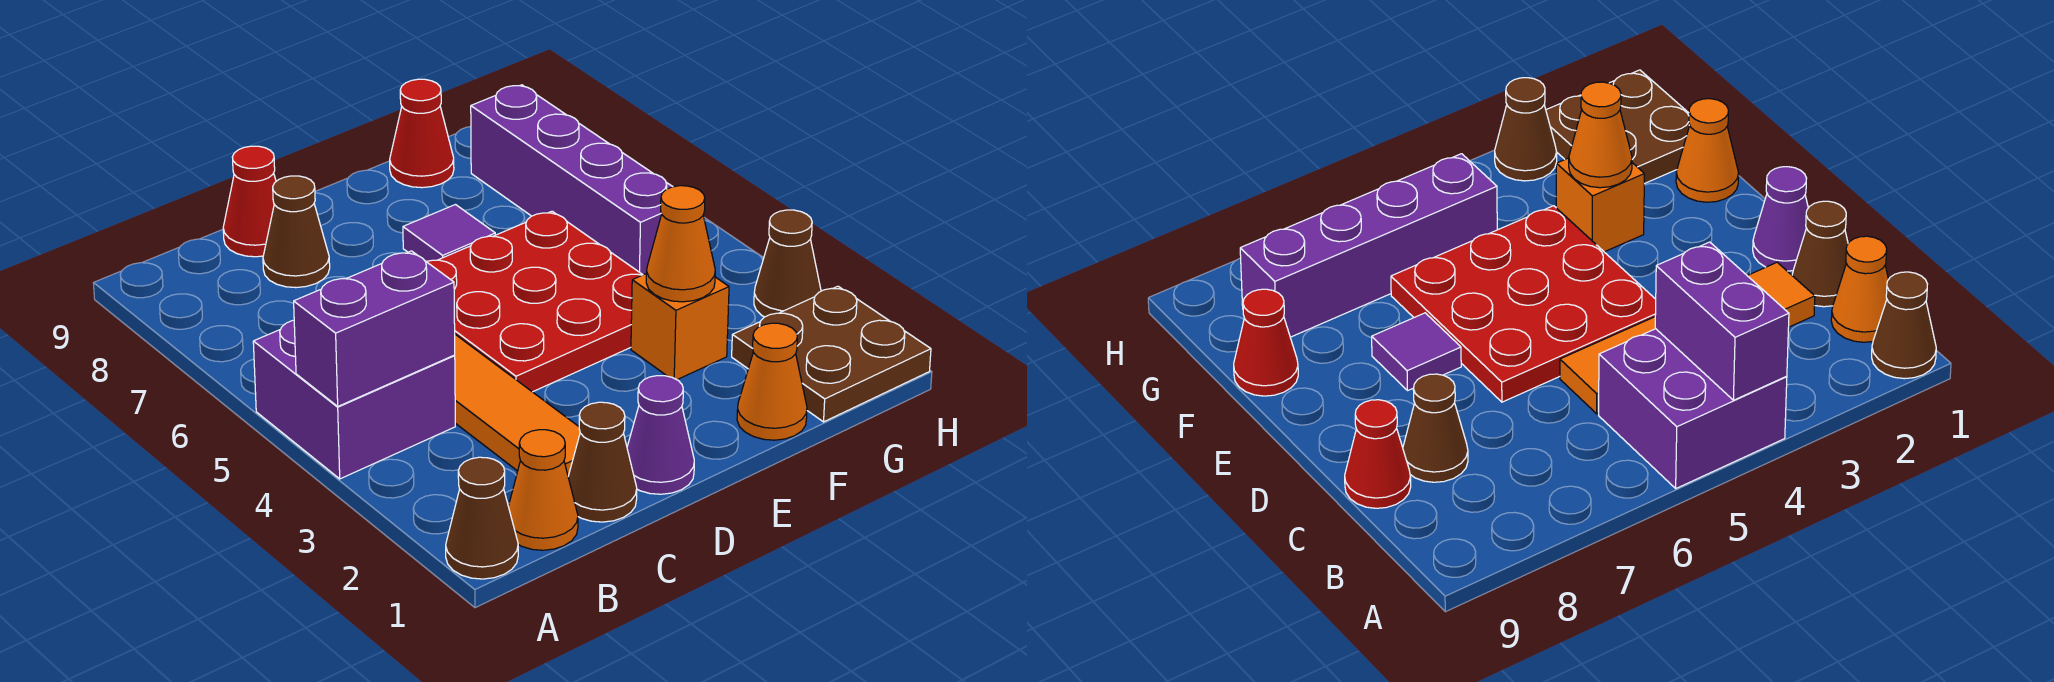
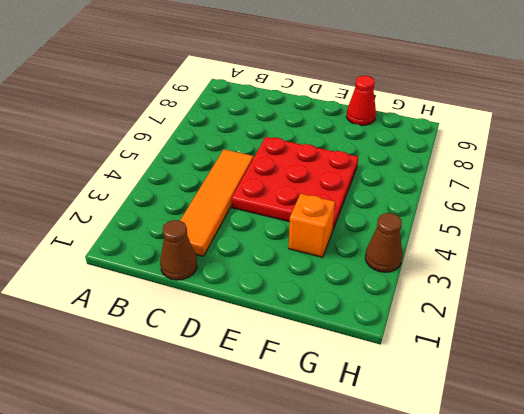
none -> brown 1x1 cone [446,457,518,579]
none -> purple 2x2 brick [253,320,455,479]
none -> orange 1x1 cone [508,430,578,550]

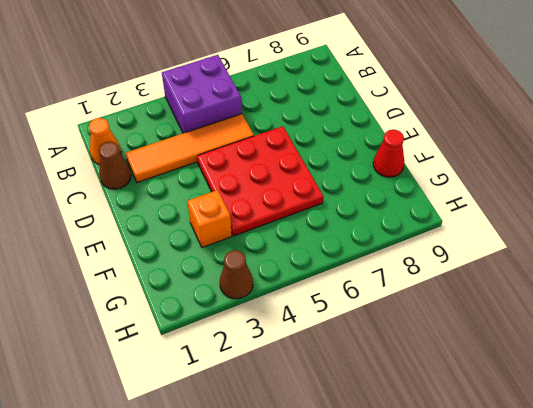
none -> brown 1x1 cone [446,457,518,579]
none -> brown 1x1 cone [263,176,330,288]
none -> red 1x1 cone [223,146,276,257]

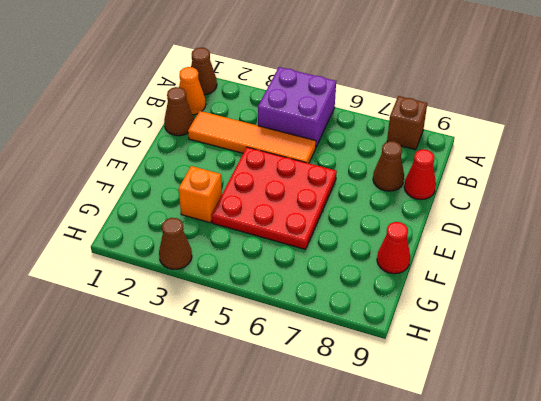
brown 1x1 brick [387,96,427,150] -> none
none -> purple 1x1 cone [627,376,694,494]
none -> purple 1x1 tile [403,205,495,261]
none -> orange 1x1 cone [737,323,807,440]

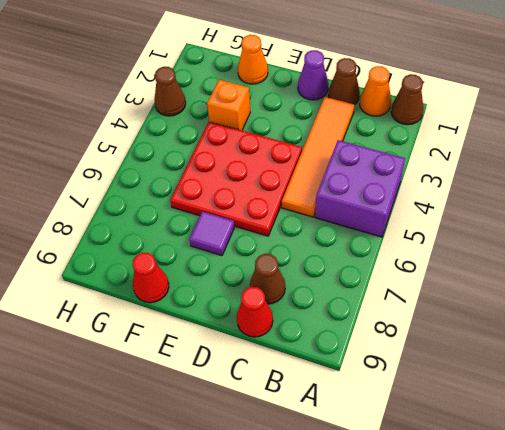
none -> brown 2x2 plate [732,286,931,422]
none -> purple 1x4 brick [471,85,673,275]
none -> purple 1x2 brick [294,251,455,406]

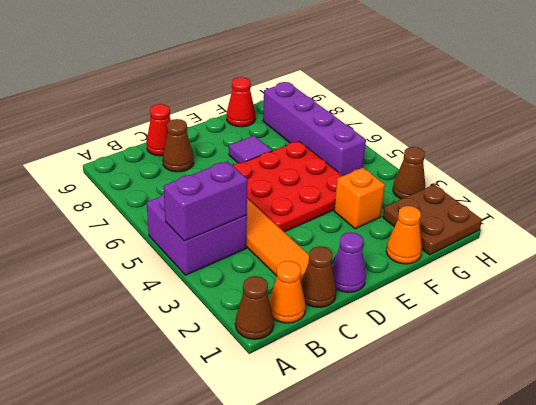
none -> orange 1x1 cone [646,186,715,302]

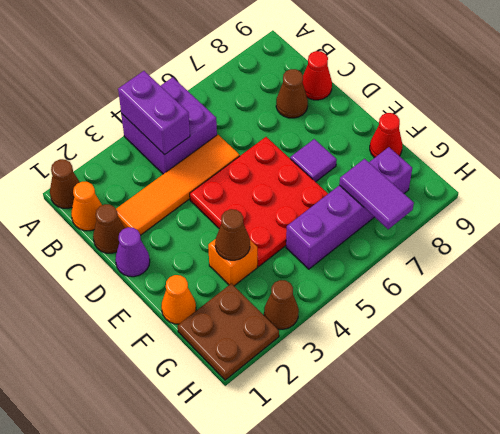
brown 1x1 cone [215,209,250,260] -> orange 1x1 cone [646,186,715,302]
purple 1x2 tile [339,159,414,229] -> none

